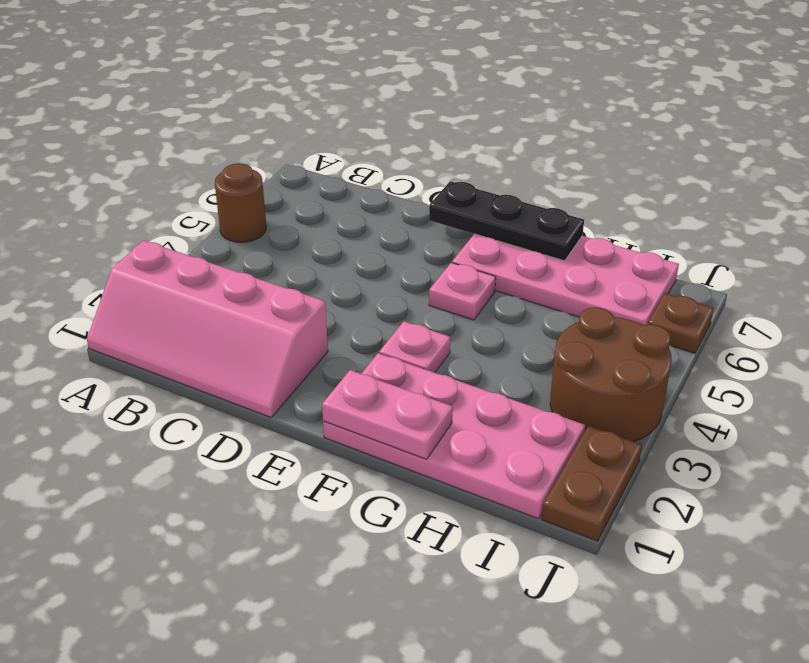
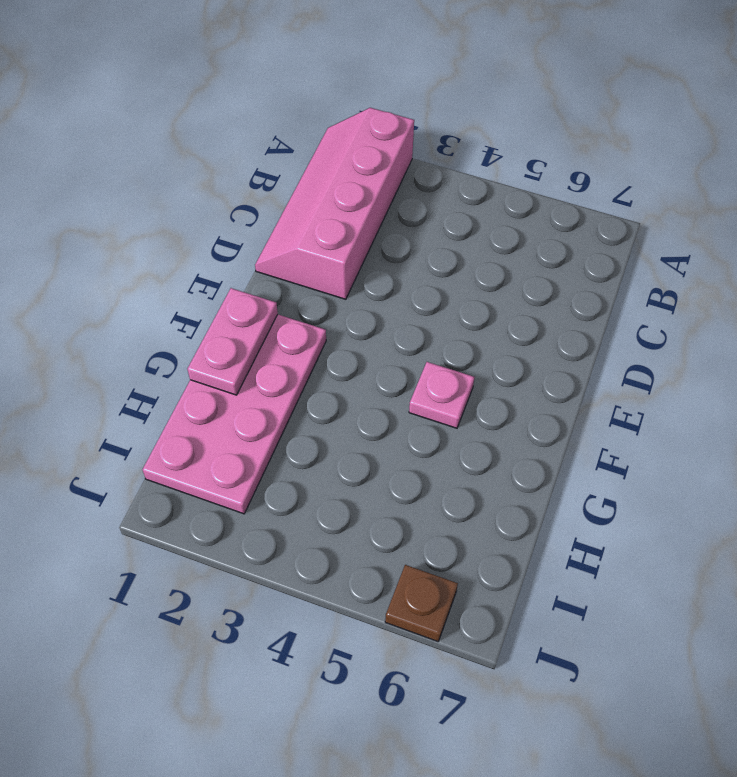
none -> brown 1x1 round brick [215,163,266,242]
none -> pink 1x1 plate [379,321,450,373]

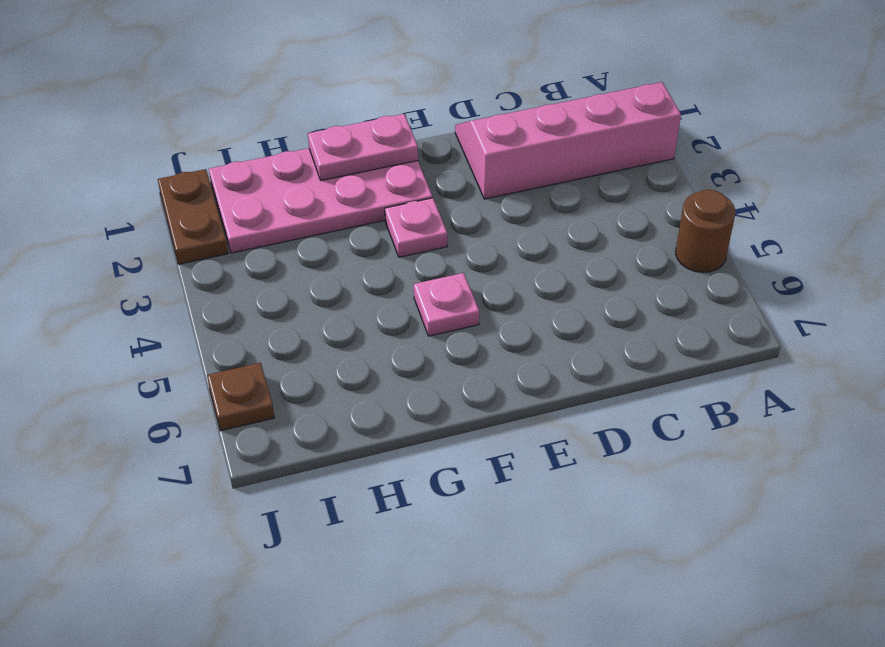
none -> pink 2x4 plate [452,234,679,325]
none -> brown 2x2 round brick [550,307,672,441]

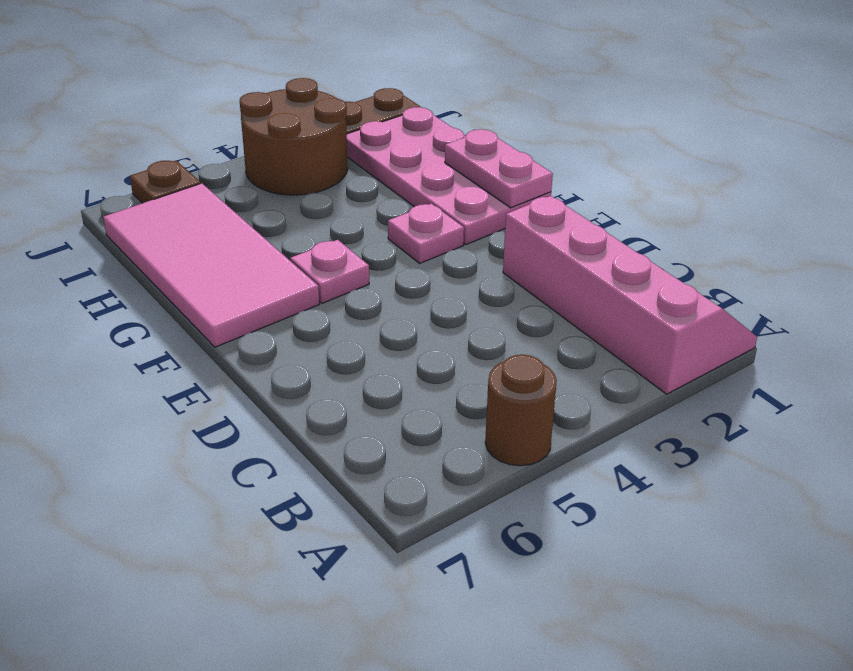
pink 2x4 tile [103,183,319,347] -> pink 2x4 plate [452,234,679,325]
none -> black 1x3 plate [429,181,584,261]

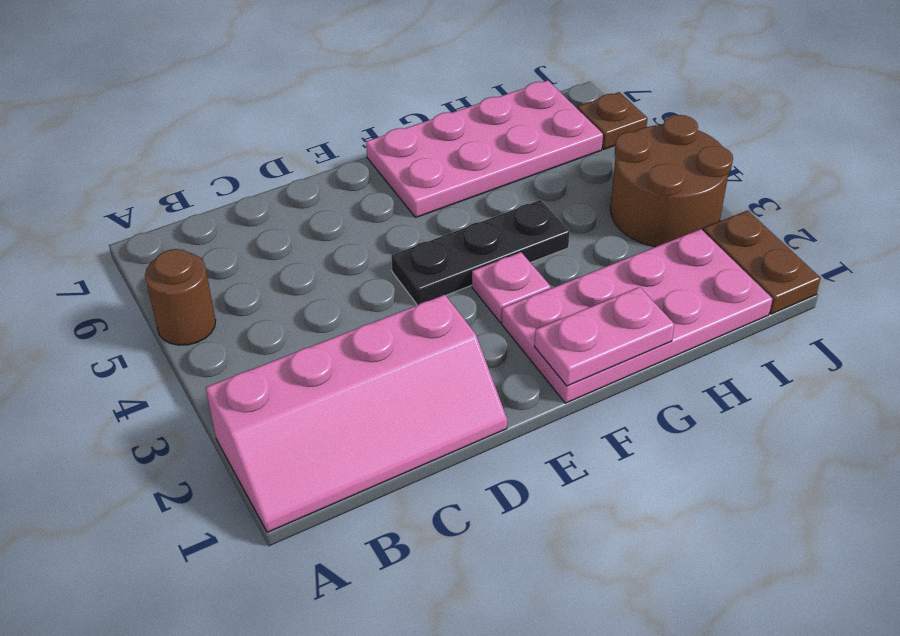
black 1x3 plate [391,200,570,305] -> black 1x3 plate moved to [429,181,584,261]
none -> pink 1x1 plate [429,263,496,320]

